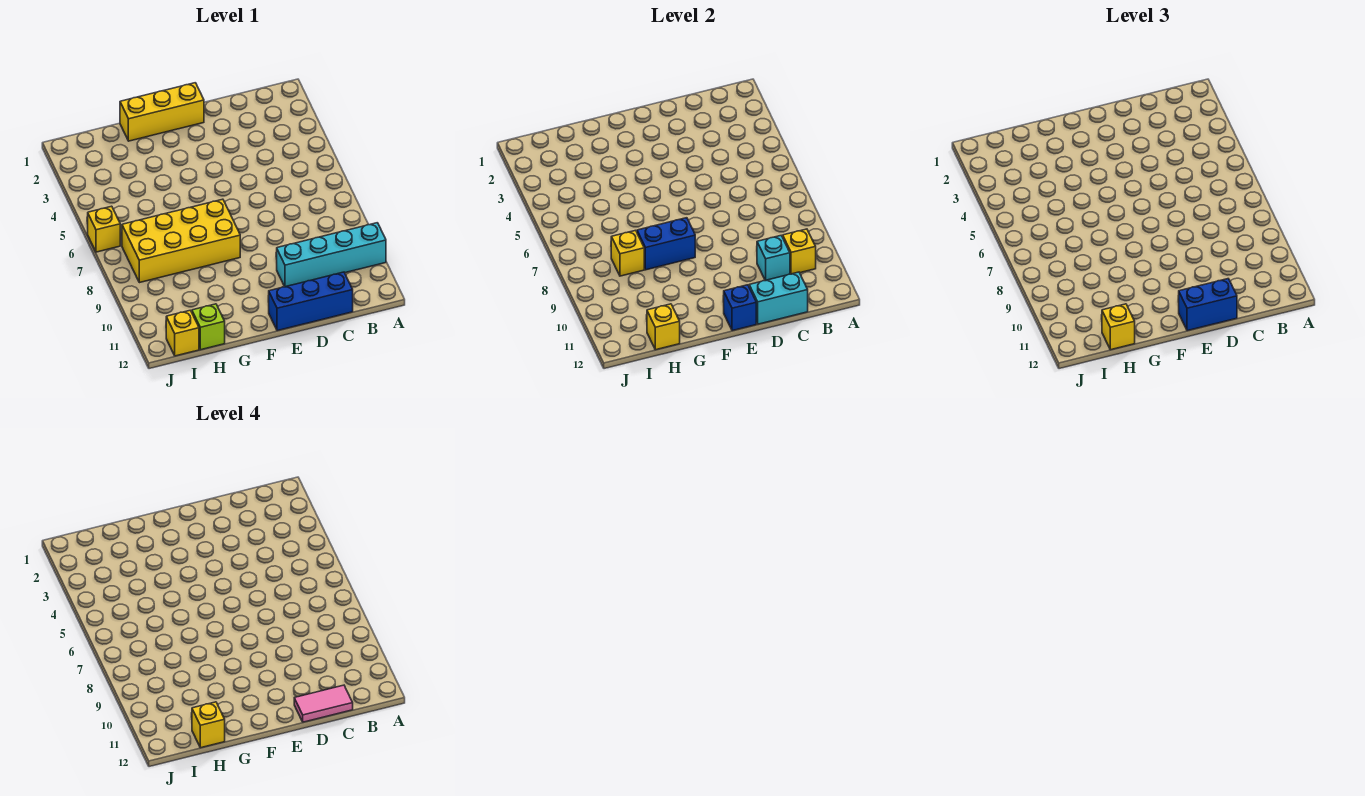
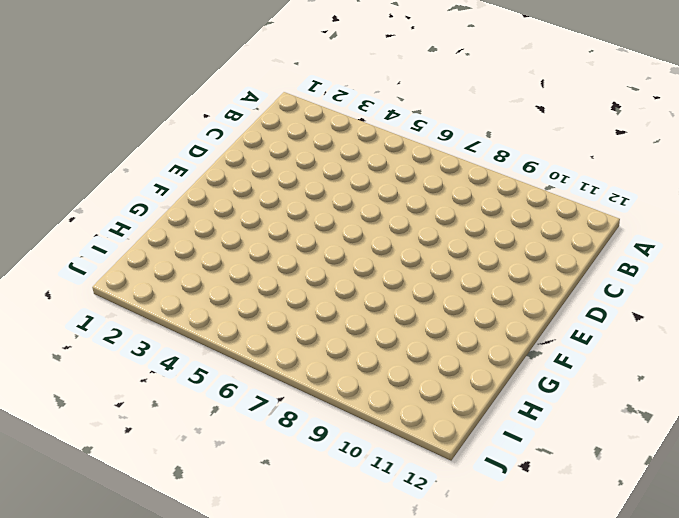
none -> cyan 1x4 brick [277,223,386,287]
none -> blue 1x3 brick [268,272,353,331]
none -> yellow 1x3 brick [120,83,204,141]

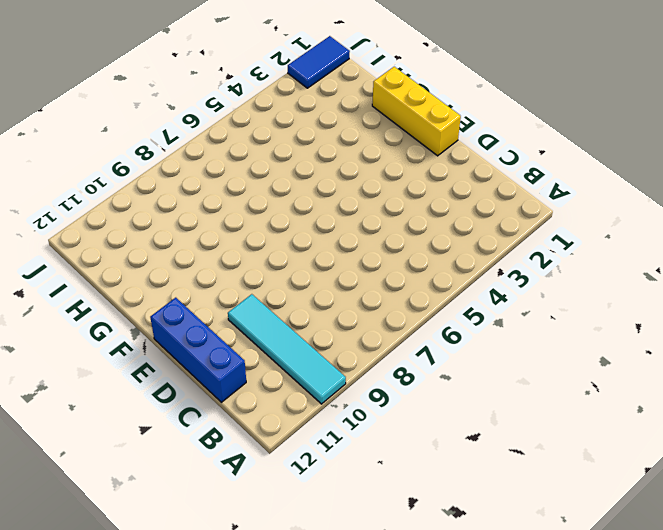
cyan 1x4 tile [228,294,346,404] -> cyan 1x4 brick [277,223,386,287]
blue 1x2 tile [288,36,350,88] -> none
none -> yellow 2x4 brick [122,199,240,283]
none -> lime 1x1 brick [192,304,225,350]
none -> yellow 1x1 brick [166,310,199,356]

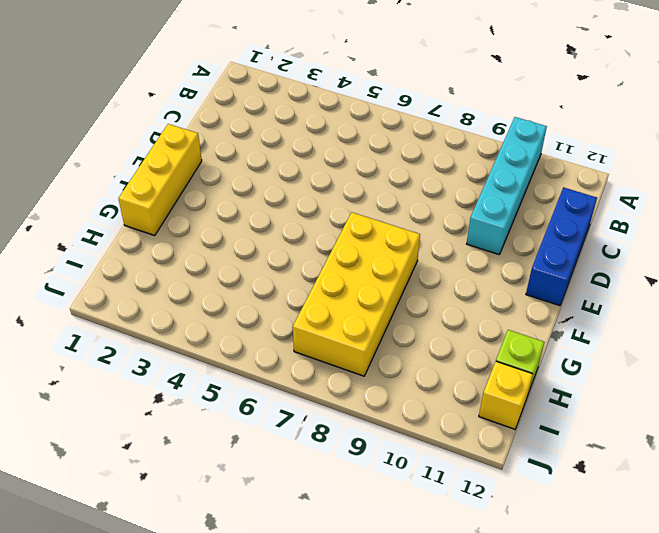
none -> yellow 1x1 brick [88,206,120,252]
none -> yellow 1x1 brick [783,229,816,274]
none -> cyan 1x1 brick [757,236,790,280]

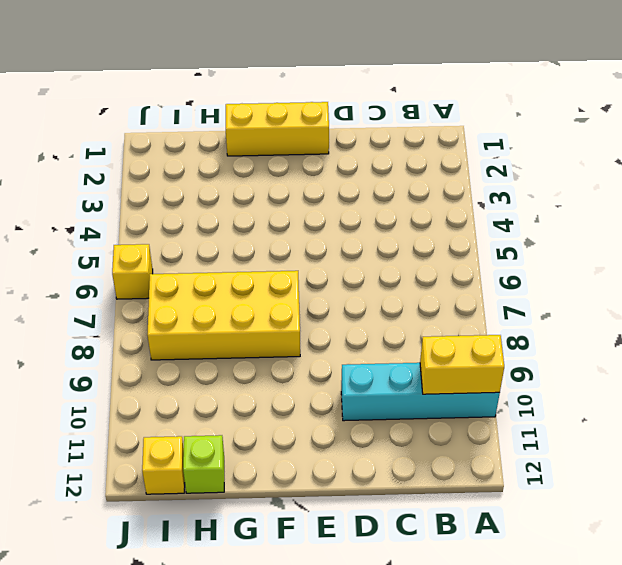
yellow 1x2 brick [420,335,504,394] -> yellow 1x1 brick [783,229,816,274]
none -> blue 1x3 brick [268,272,353,331]
none -> cyan 1x1 brick [757,236,790,280]
none -> cyan 1x2 brick [749,272,808,324]

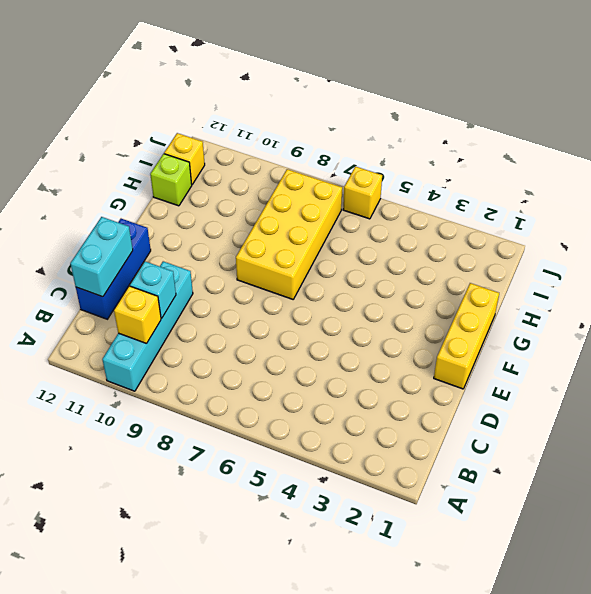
none -> blue 1x1 brick [723,285,756,331]
none -> blue 1x2 brick [637,218,695,270]
none -> yellow 1x1 brick [611,230,644,276]

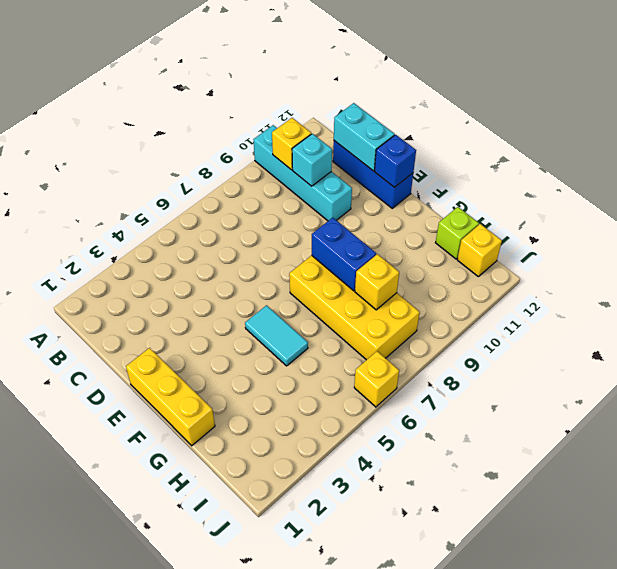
cyan 1x2 tile [245,305,308,366] -> none
none -> yellow 1x1 brick [647,304,680,350]
none -> blue 1x2 brick [1178,279,1237,331]
none -> yellow 1x1 brick [1102,304,1135,350]

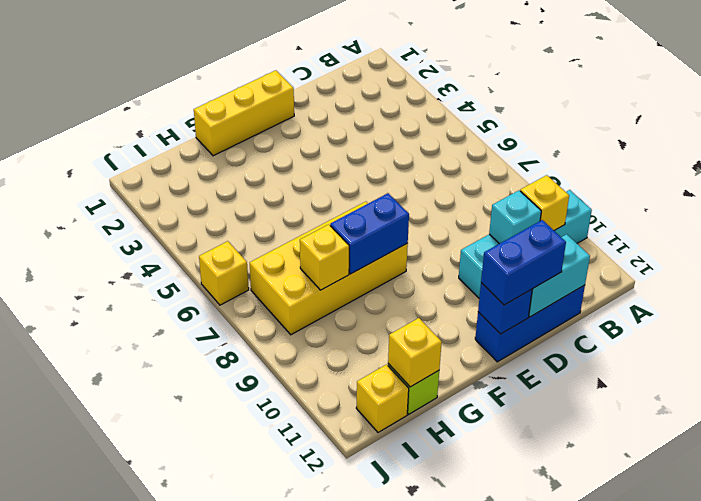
none -> yellow 1x1 brick [1102,304,1135,350]
none -> pink 1x2 tile [294,685,353,722]
none -> yellow 1x1 brick [192,702,225,748]

